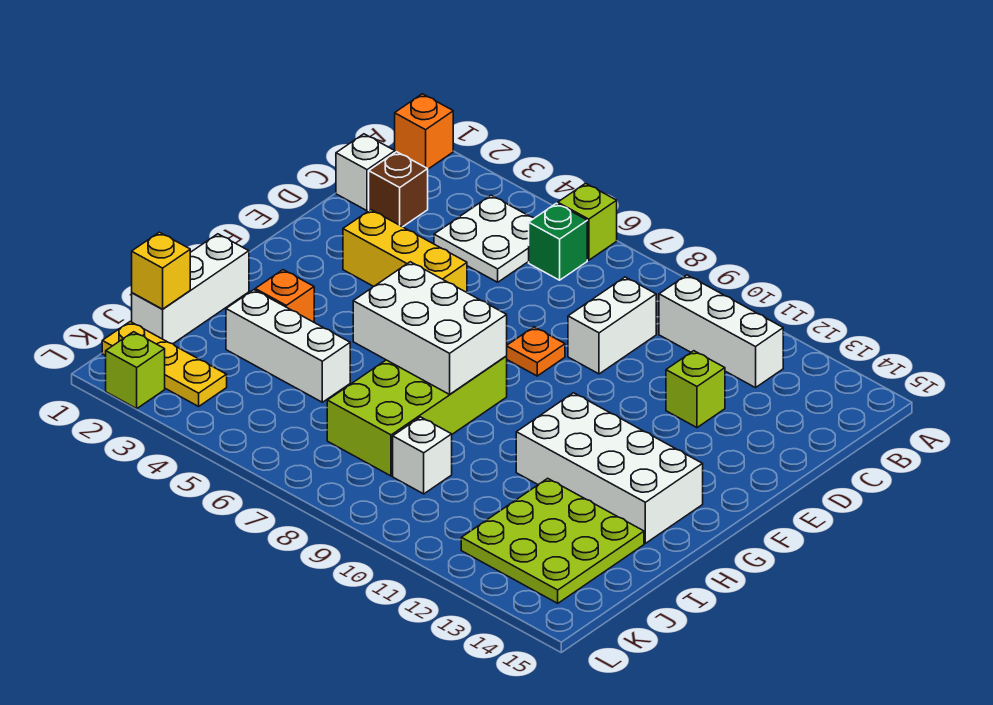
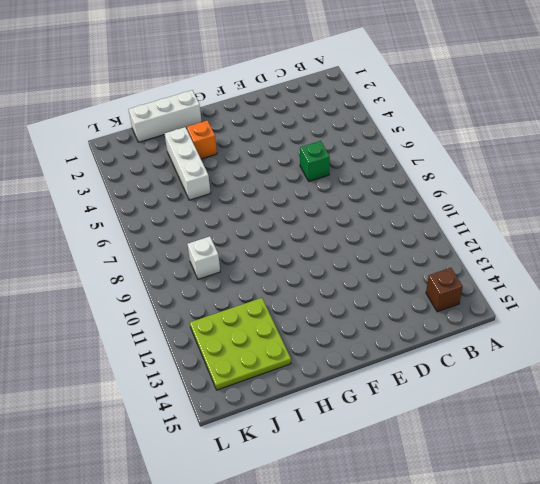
brown 1x1 brick [426,268,463,312] -> brown 1x1 brick moved to [369,152,428,227]
green 1x1 brick [300,141,330,181] -> green 1x1 brick moved to [529,203,587,280]
none -> orange 1x1 brick [395,94,453,169]
none -> lime 1x1 brick [558,183,617,260]
none -> white 2x2 plate [434,195,534,282]

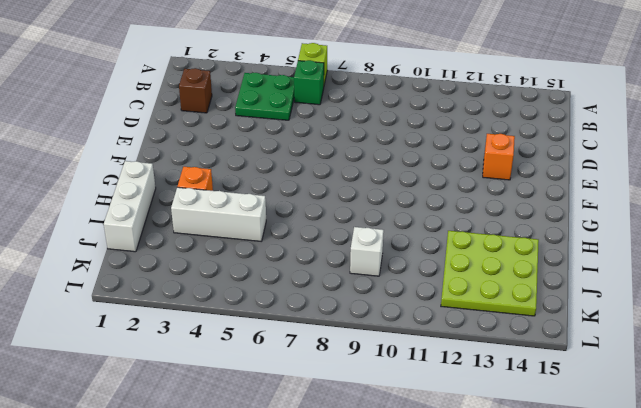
green 2x2 plate [235,73,294,120] -> white 2x2 plate [434,195,534,282]
orange 1x1 brick [483,134,515,180] -> orange 1x1 brick moved to [395,94,453,169]
none -> white 1x3 brick [659,275,783,388]
none -> white 1x1 brick [336,134,395,211]
none -> white 1x2 brick [568,277,656,374]

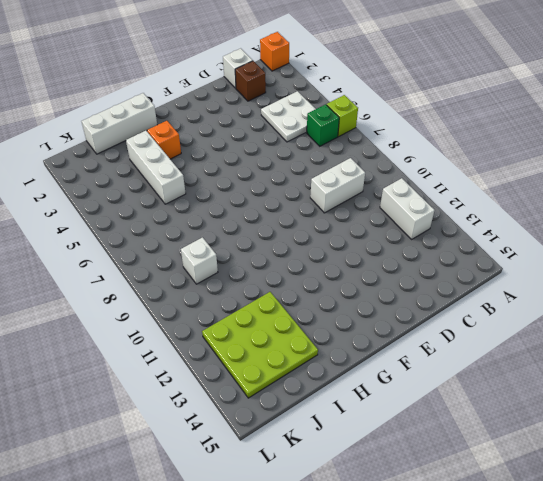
white 1x2 brick [380,178,435,239] -> white 1x3 brick [659,275,783,388]
none -> lime 1x1 brick [666,351,725,428]
none -> yellow 1x3 brick [343,210,467,292]
none -> orange 1x1 plate [507,327,565,376]

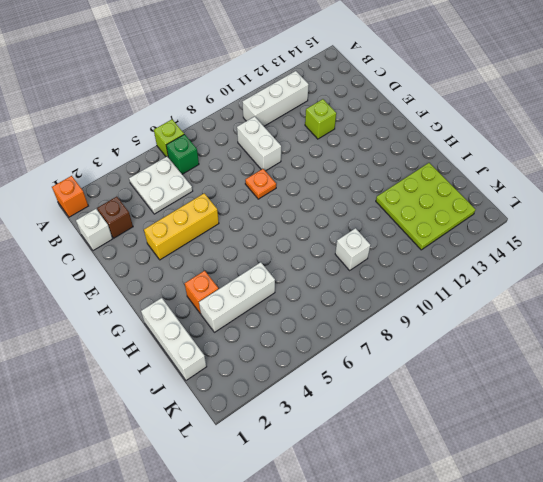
none -> lime 2x4 brick [327,356,507,476]
none -> white 2x4 brick [516,393,703,543]
none -> yellow 1x3 plate [102,322,227,406]

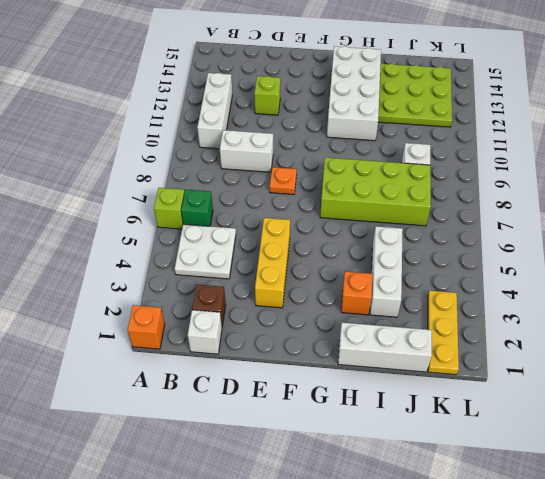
none -> lime 1x1 brick [106,332,165,408]
none -> white 2x3 brick [353,262,507,394]
none -> yellow 1x1 brick [132,232,190,309]

